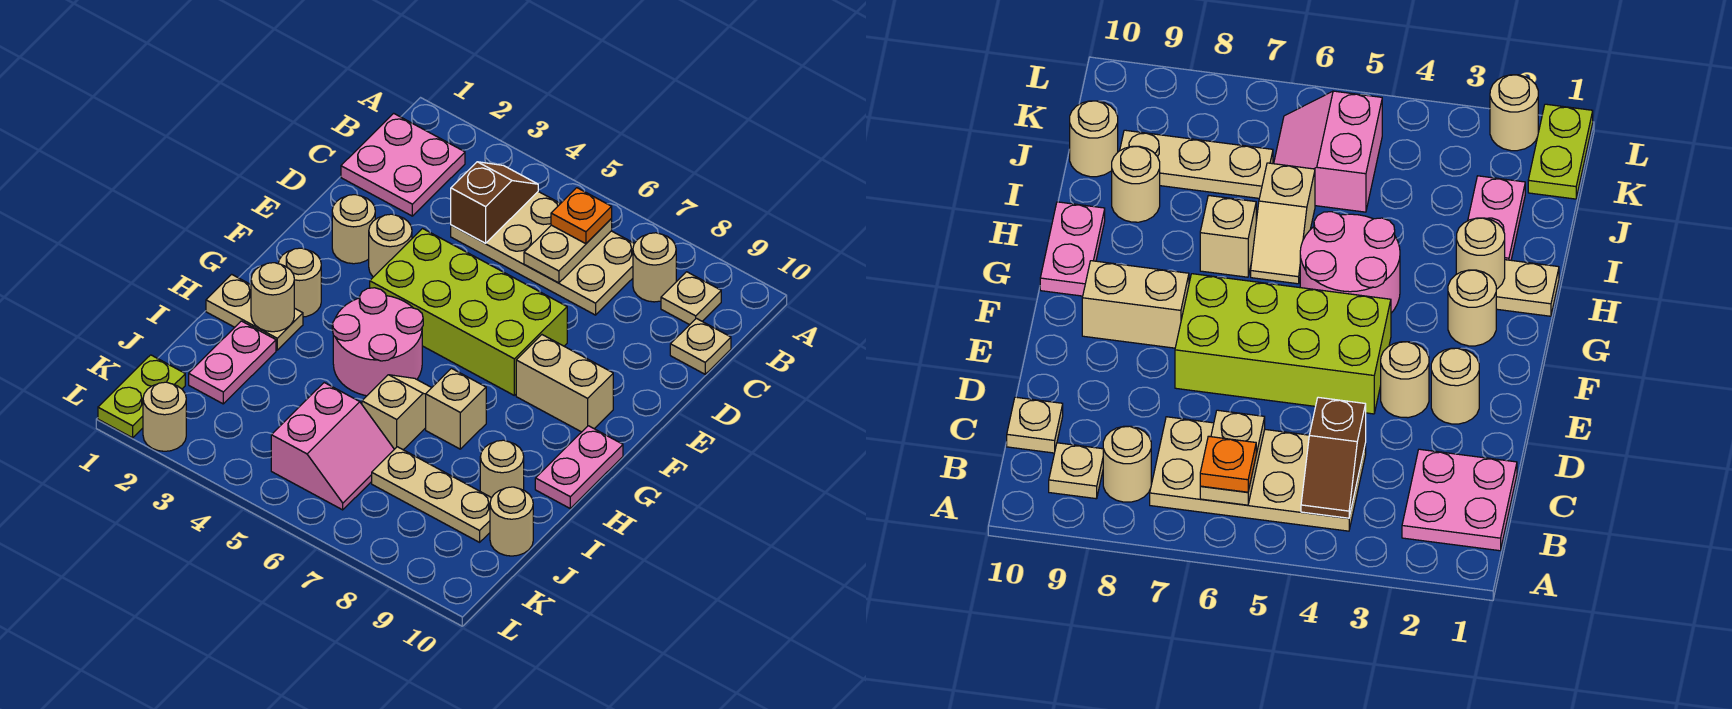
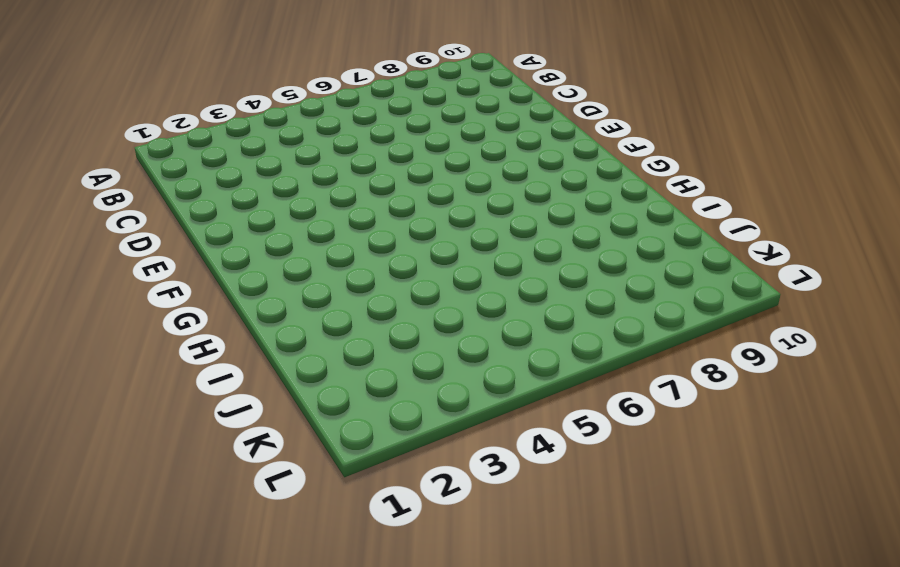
none -> pink 2x2 plate [341,113,465,216]
none -> tan 2x4 plate [451,192,634,315]
none -> tan 1x1 round brick [633,233,676,302]

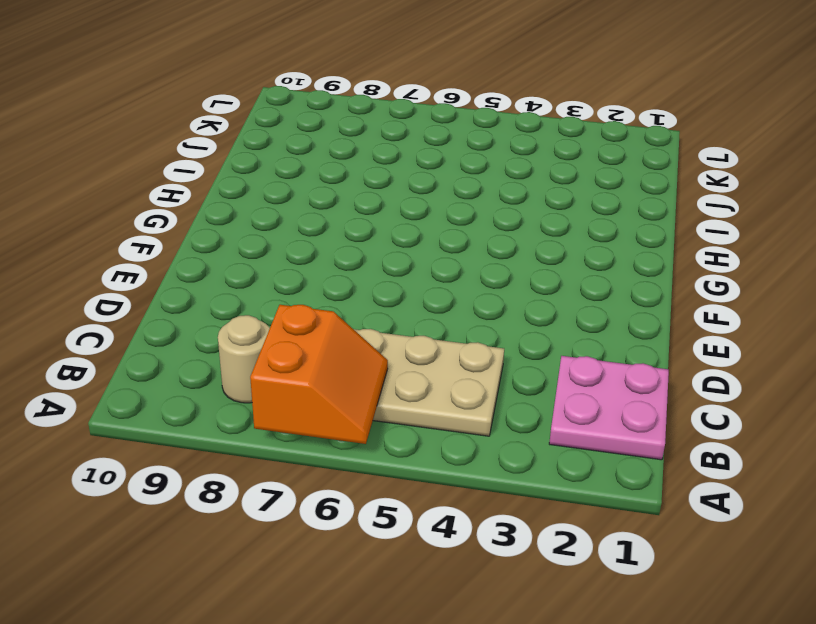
orange 2x2 slope [250,305,388,444] -> tan 1x2 plate [524,219,612,283]
none -> tan 1x1 plate [661,272,721,325]
none -> tan 1x1 plate [670,318,731,374]
none -> tan 1x1 round brick [332,195,375,264]

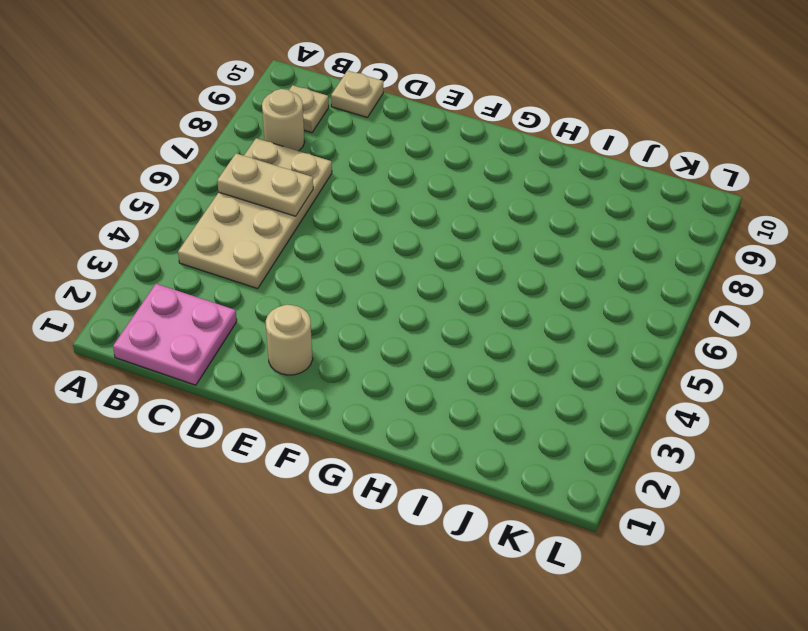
none -> tan 1x1 round brick [369,214,412,277]
none -> lime 2x4 brick [370,229,567,395]
none -> tan 1x2 brick [516,335,613,432]

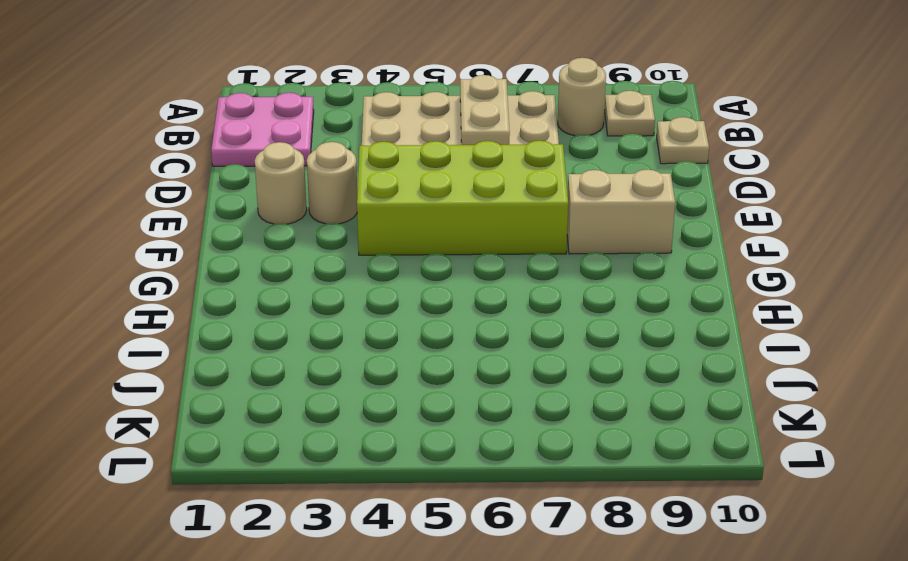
none -> tan 1x1 round brick [278,248,321,317]
none -> pink 2x2 round brick [332,288,423,396]
none -> pink 1x2 plate [535,426,623,508]

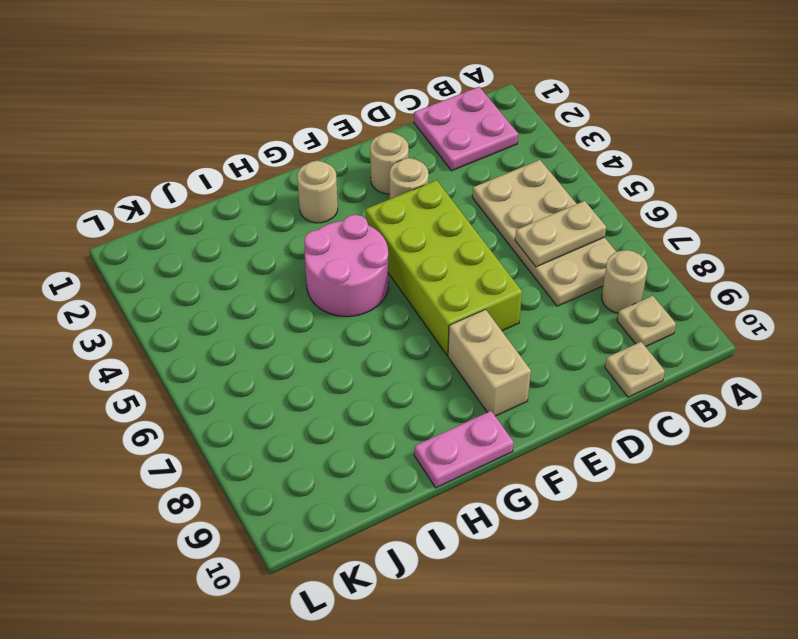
none -> tan 1x2 plate [206,274,303,350]
none -> tan 1x2 slope [362,375,431,450]
none -> tan 1x1 brick [426,368,486,449]

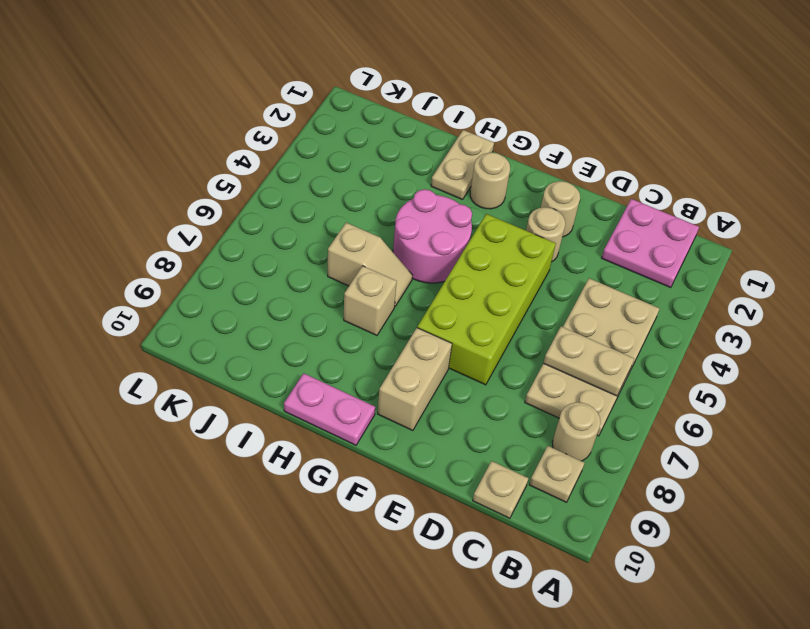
none -> pink 1x2 plate [189,321,276,404]
none -> tan 1x1 round brick [480,440,524,498]
none -> pink 2x2 slope [271,383,394,510]

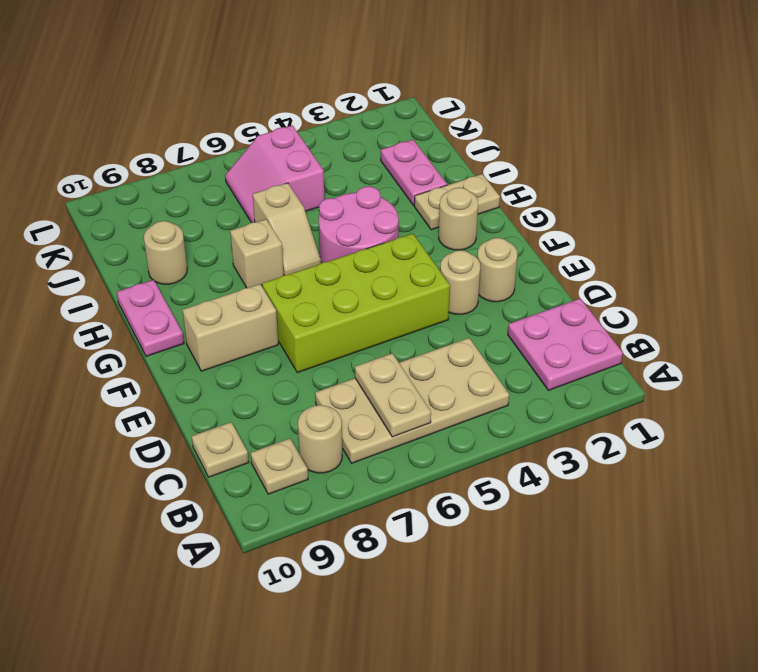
none -> tan 1x3 plate [372,447,491,542]
none -> tan 1x1 round brick [490,487,533,556]
none -> lime 1x2 plate [98,355,185,438]

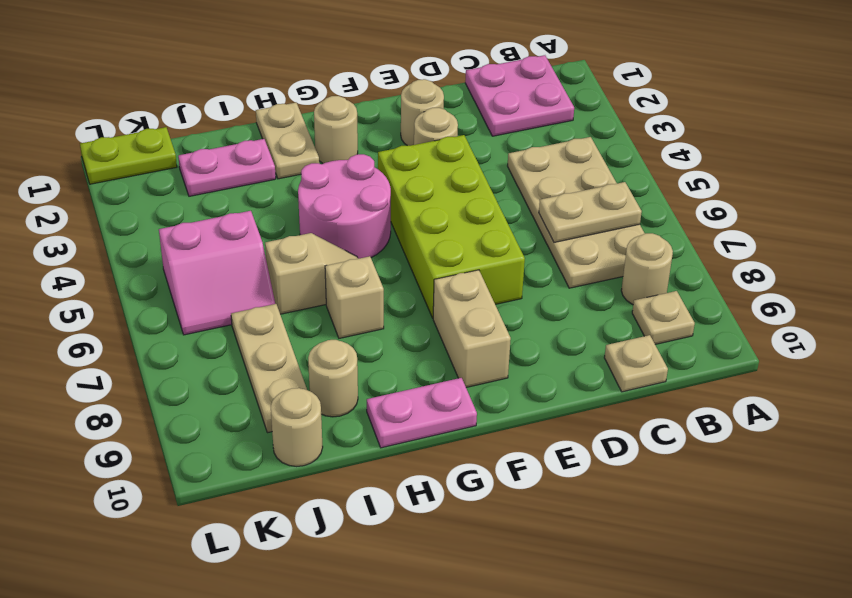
none -> tan 1x1 round brick [143,382,186,451]
none -> brown 1x2 slope [451,162,538,243]
none -> tan 1x1 round brick [251,263,294,332]

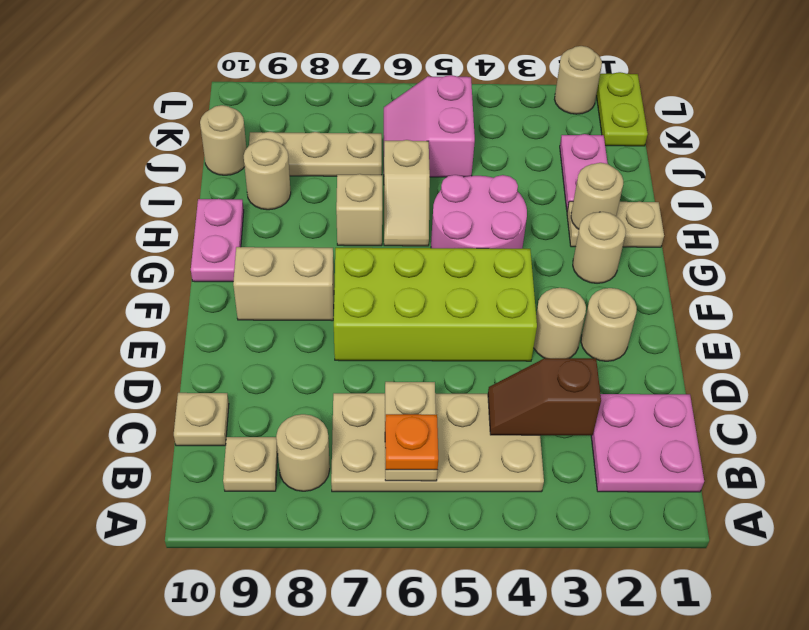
brown 1x2 slope [488,358,601,435] -> brown 1x2 slope turned to [451,162,538,243]

